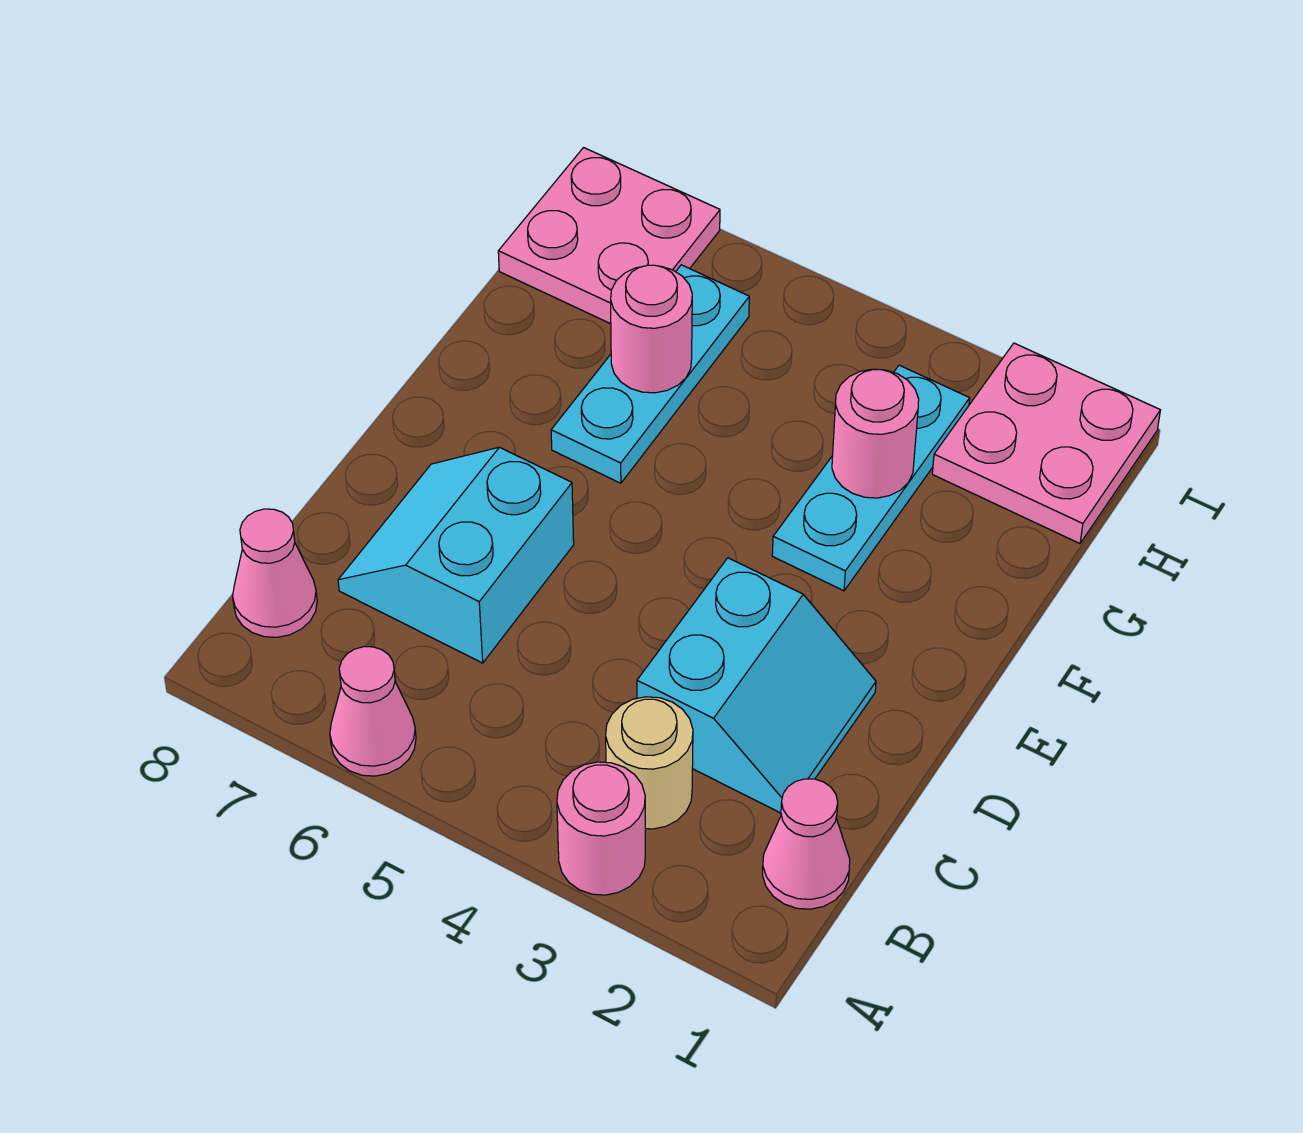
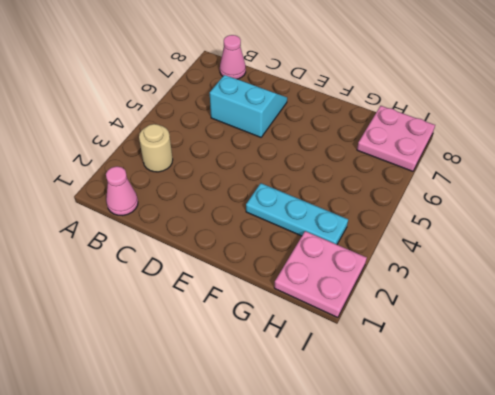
none -> pink 1x1 round brick [557,762,645,895]
none -> pink 1x1 cone [330,647,416,776]
none -> cyan 2x2 slope [637,558,876,813]

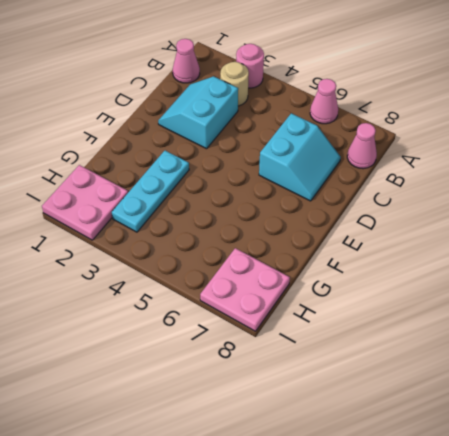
none -> cyan 1x3 plate [551,265,749,483]
none -> pink 1x1 round brick [832,369,919,498]
none -> pink 1x1 round brick [611,265,692,393]

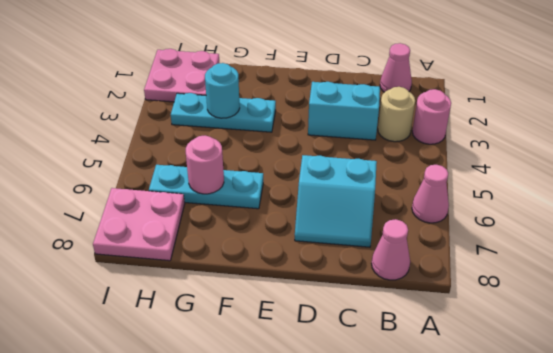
cyan 1x1 round brick [205,63,240,118] -> pink 1x1 round brick [832,369,919,498]

